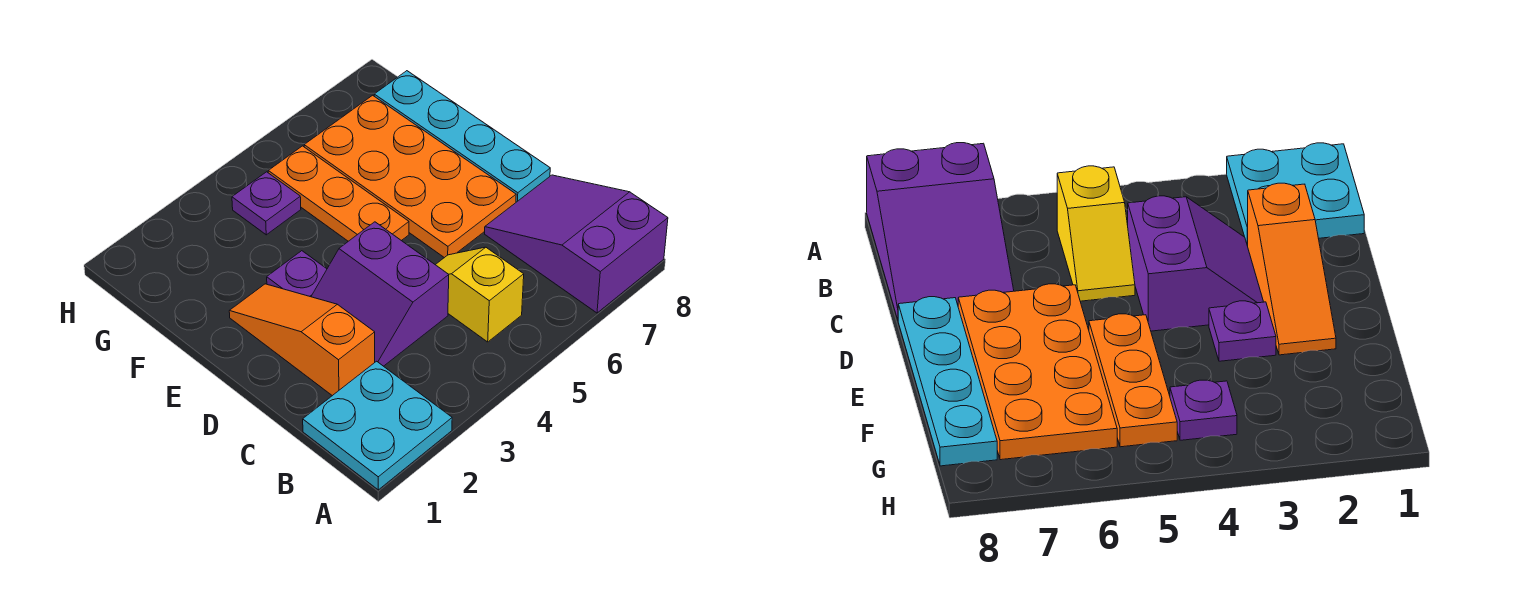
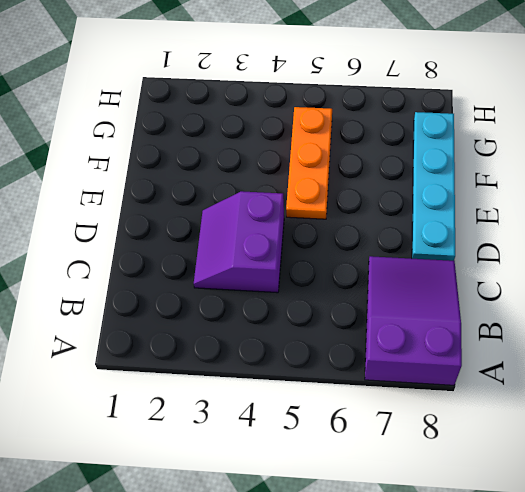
none -> cyan 2x2 plate [303,361,452,490]
none -> yellow 1x2 slope [436,247,524,342]

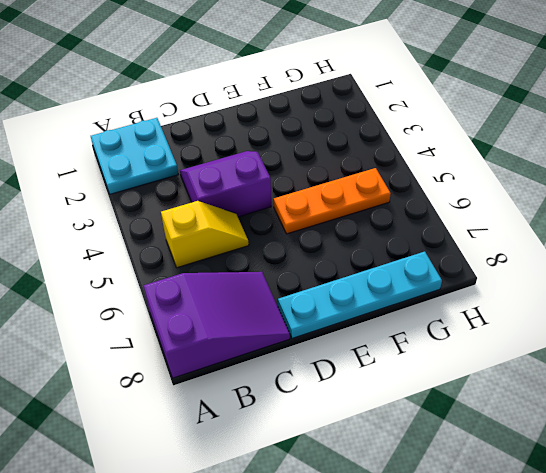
none -> orange 1x3 slope [229,284,375,396]
none -> orange 2x4 plate [304,95,516,258]

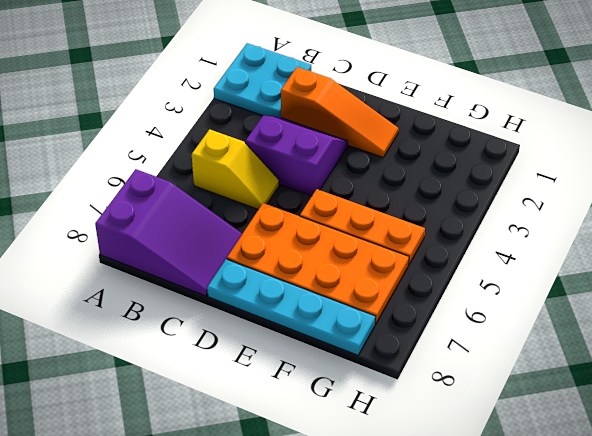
none -> purple 1x1 plate [267,251,327,297]
none -> purple 1x1 plate [232,172,301,235]

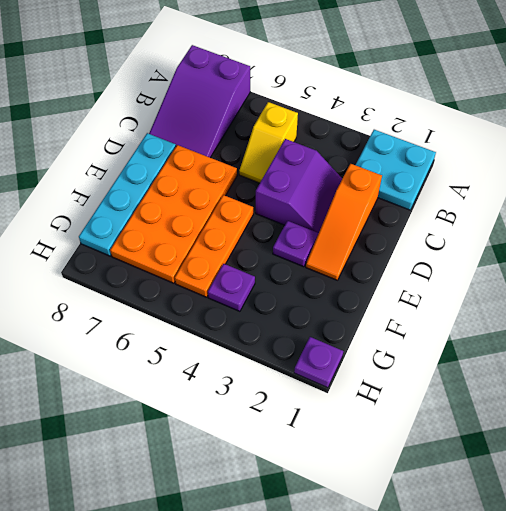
purple 1x1 plate [294,337,343,388] -> none

